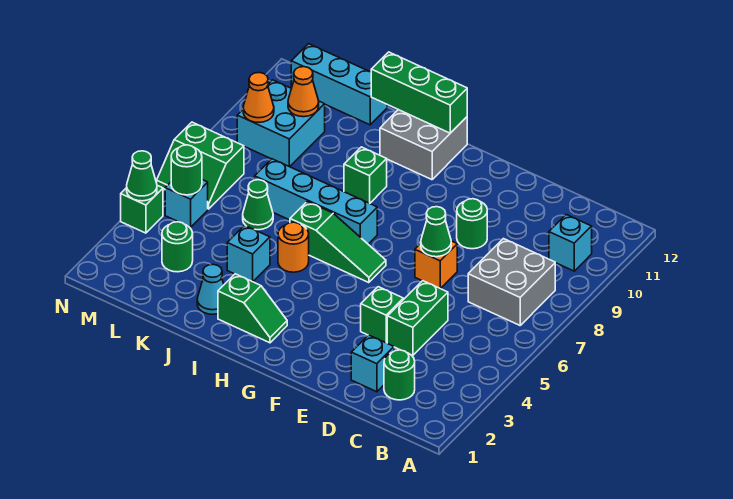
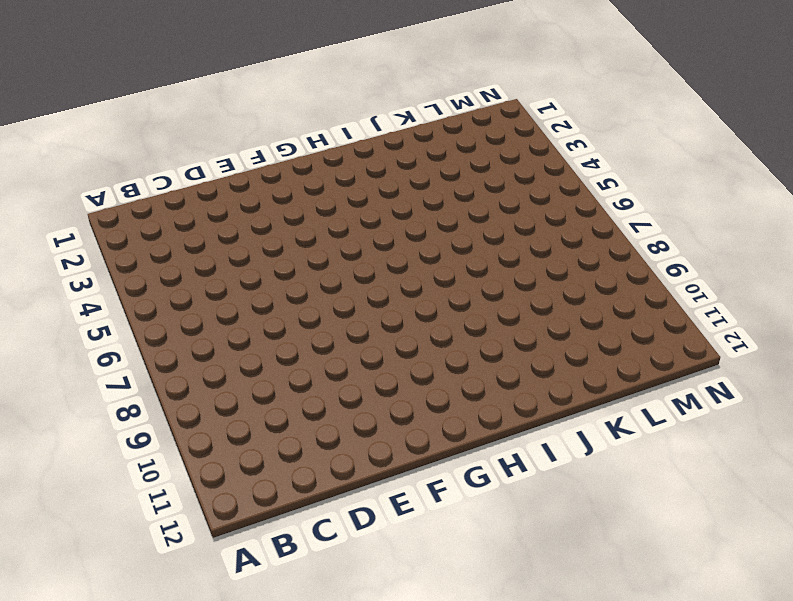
none -> grey 2x2 brick [468,239,555,325]
none -> cyan 1x1 brick [549,215,592,271]
none -> green 1x1 round brick [384,350,415,400]

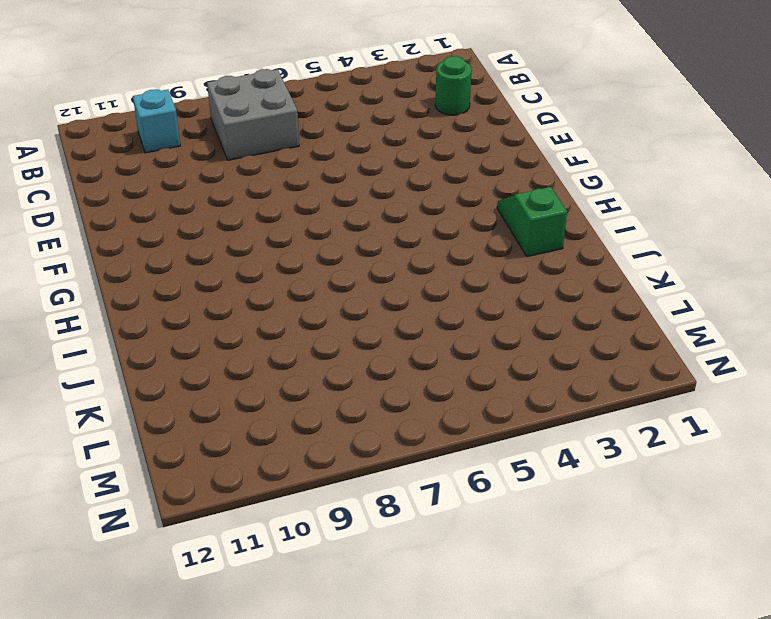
none -> cyan 1x1 brick [351,335,394,392]
none -> green 1x2 brick [387,281,448,355]
none -> green 1x1 brick [361,287,403,343]

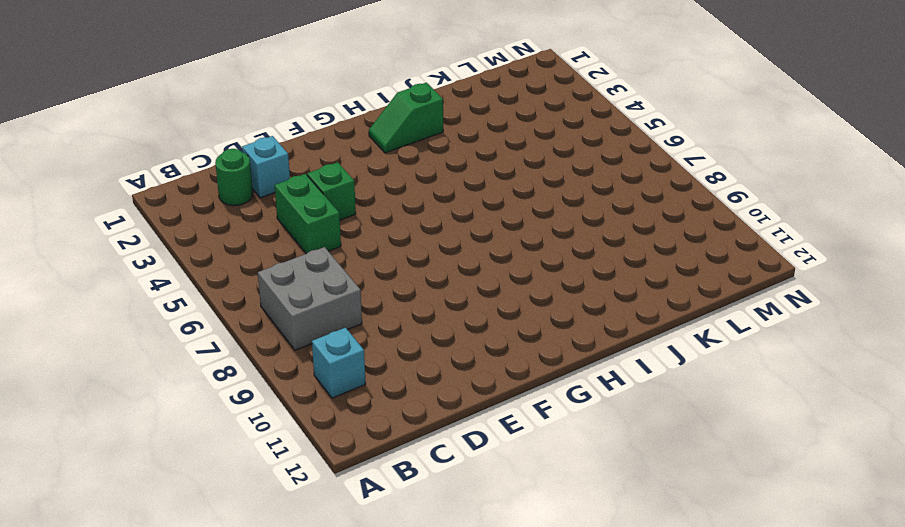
none -> orange 1x1 brick [415,241,457,289]
none -> green 1x1 round brick [457,199,487,249]
none -> green 1x3 slope [290,201,386,283]

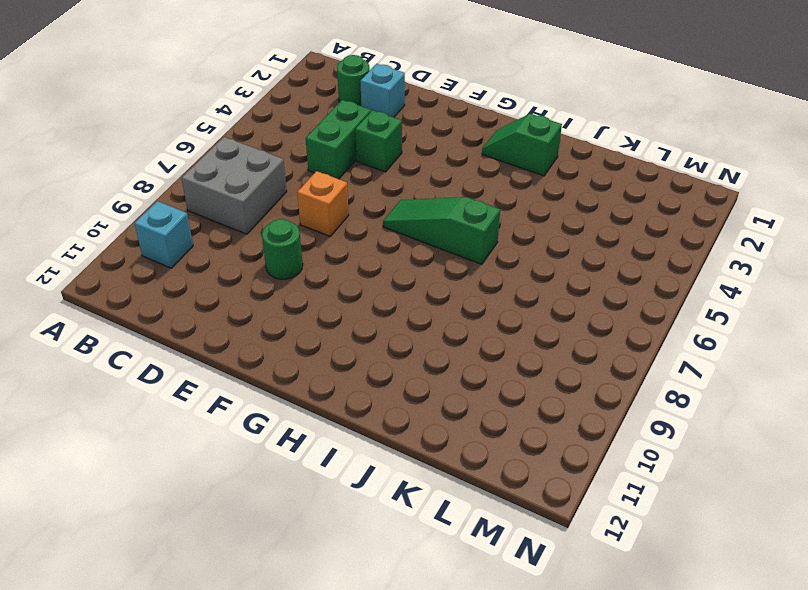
none -> cyan 1x4 brick [255,159,377,244]
none -> grey 2x2 brick [380,110,467,180]
none -> orange 1x1 round brick [278,222,309,272]

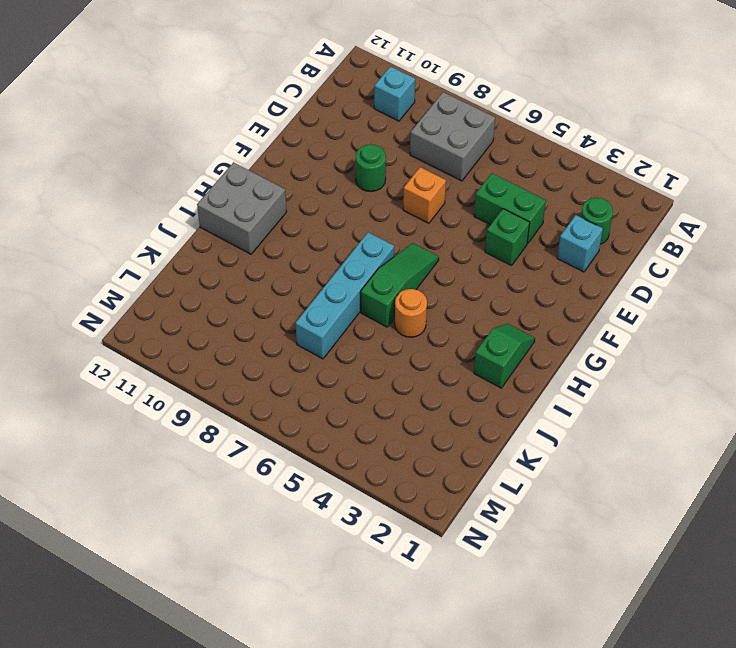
none -> green 1x1 brick [344,147,387,203]
none -> cyan 1x1 cone [197,264,224,314]
none -> cyan 1x1 brick [227,225,270,282]

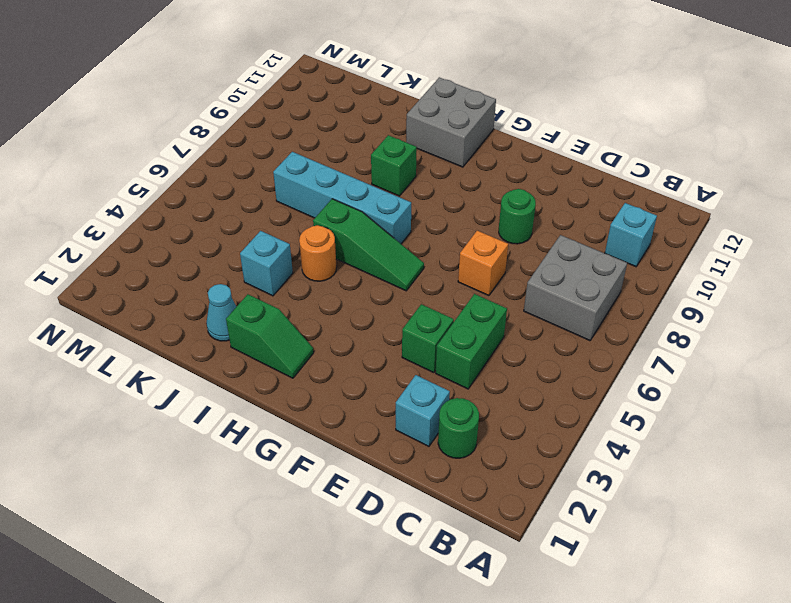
none -> green 1x1 cone [243,180,273,230]
none -> cyan 1x3 brick [291,44,387,125]
none -> green 1x1 round brick [162,222,193,272]

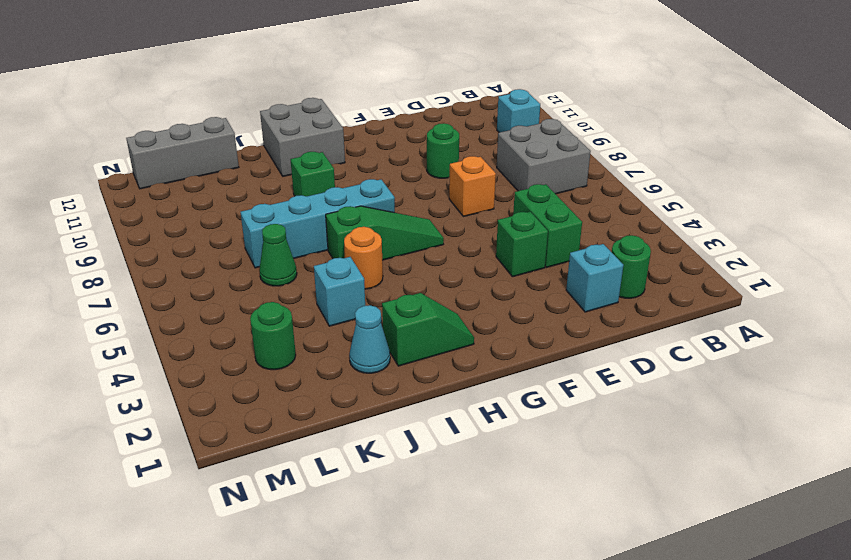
grey 1x3 brick [126,117,239,189] -> cyan 1x3 brick [291,44,387,125]
none -> cyan 2x2 brick [237,80,325,167]
none -> cyan 1x1 brick [165,180,208,227]
none -> green 2x2 slope [157,122,244,209]

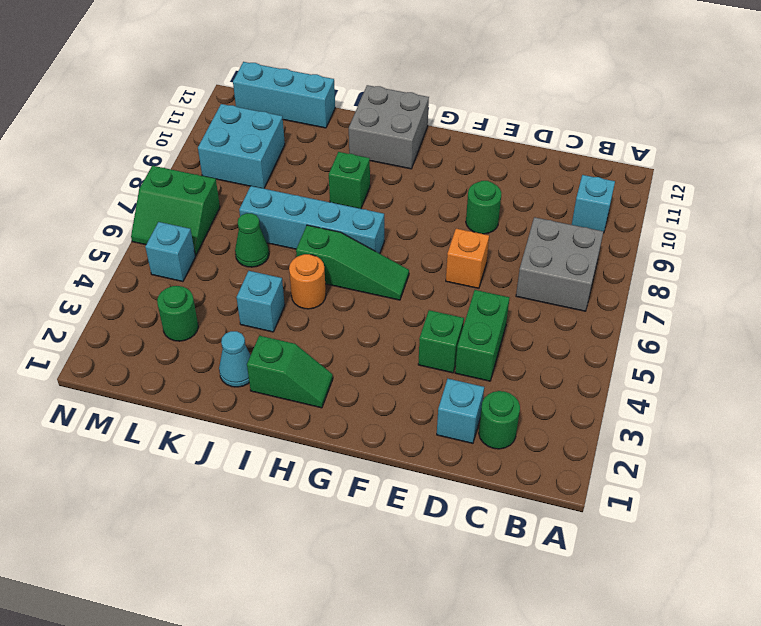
none -> green 1x1 brick [121,185,163,233]
none -> green 1x1 cone [421,207,451,257]
none -> green 1x3 brick [371,52,467,133]

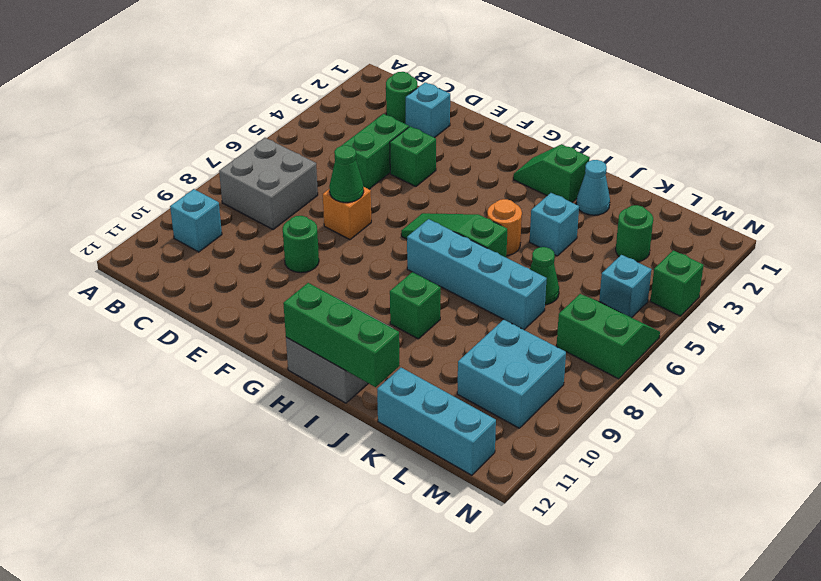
none -> orange 1x1 cone [288,67,319,117]
none -> green 1x1 round brick [171,145,202,195]
none -> orange 1x1 cone [243,73,274,122]

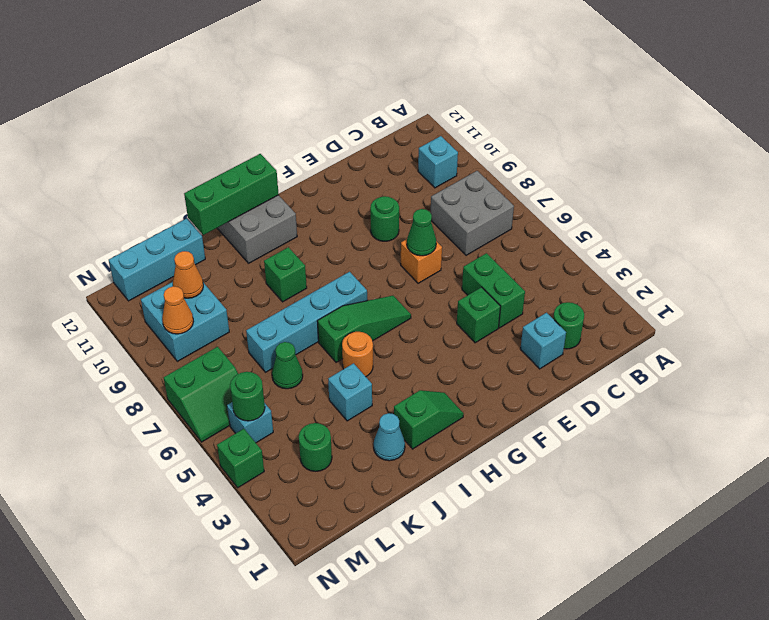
none -> green 1x1 cone [127,151,157,201]

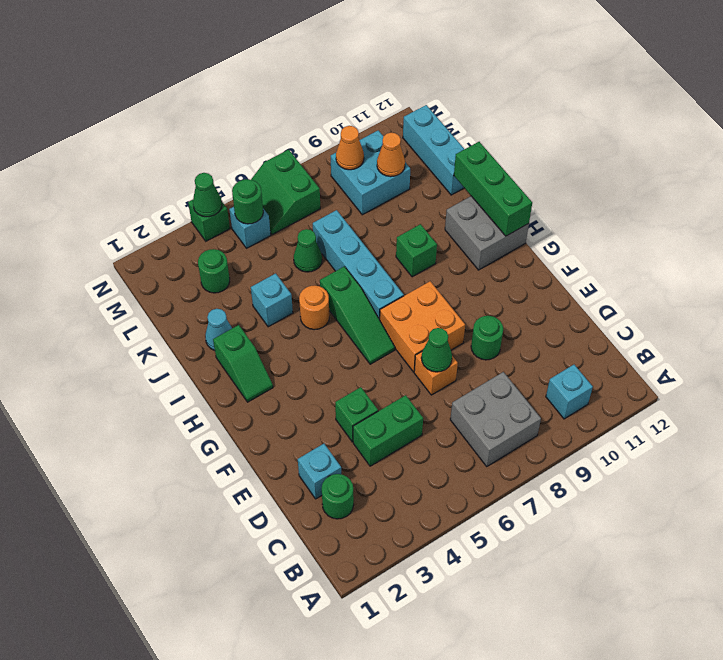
orange 2x2 brick [380,281,465,372] -> none

